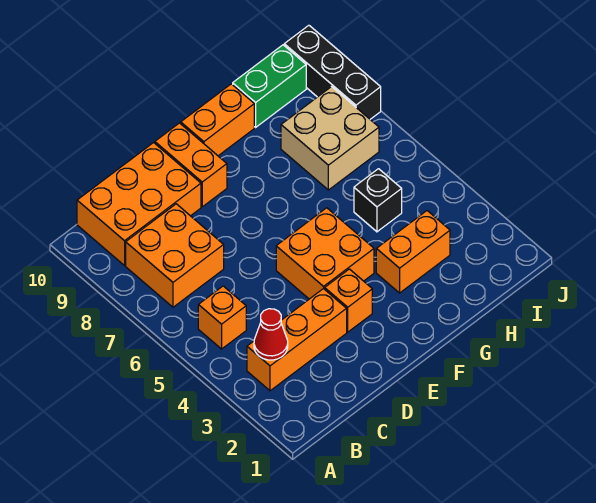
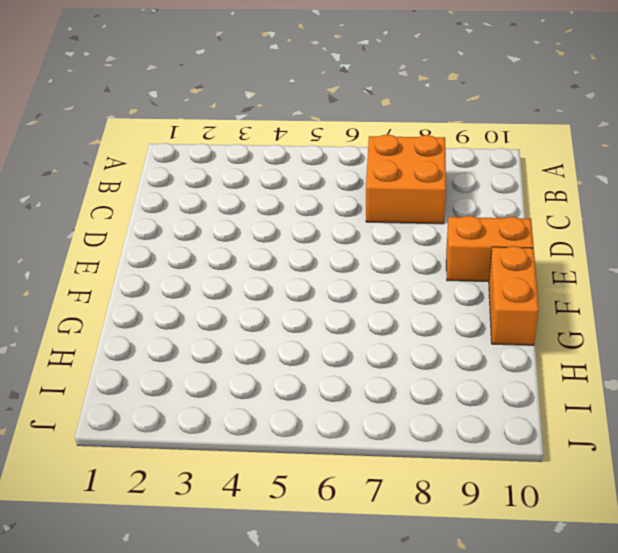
none -> orange 1x3 brick [247,289,347,391]
none -> orange 1x1 brick [198,286,246,349]
none -> orange 2x3 brick [77,143,201,266]

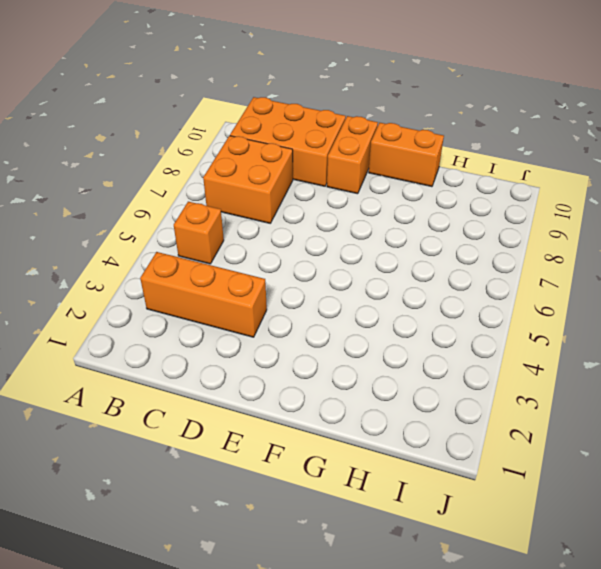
none -> orange 1x1 brick [325,269,372,332]
none -> orange 2x2 brick [276,208,374,299]
none -> orange 1x2 brick [376,211,450,293]

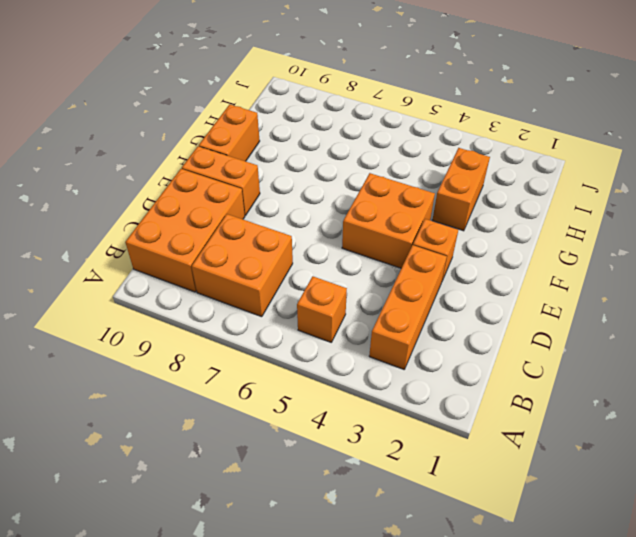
none -> black 1x1 brick [354,169,402,232]
none -> tan 2x2 brick [281,87,379,190]
none -> green 1x2 brick [233,45,306,127]

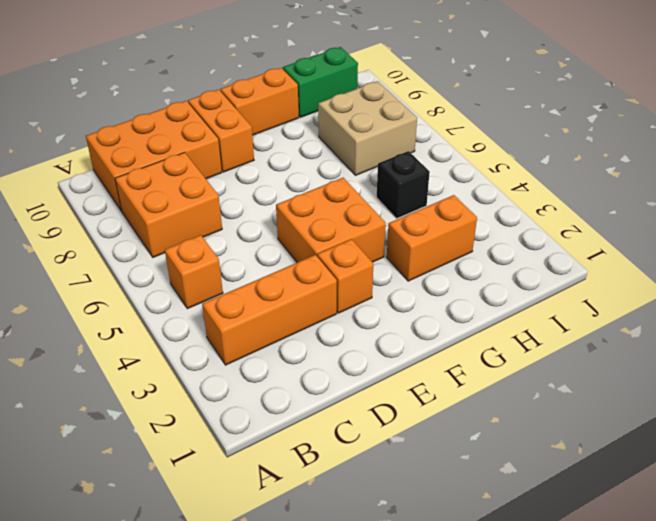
none -> black 1x3 brick [284,25,381,119]
none -> red 1x1 cone [254,309,288,360]

